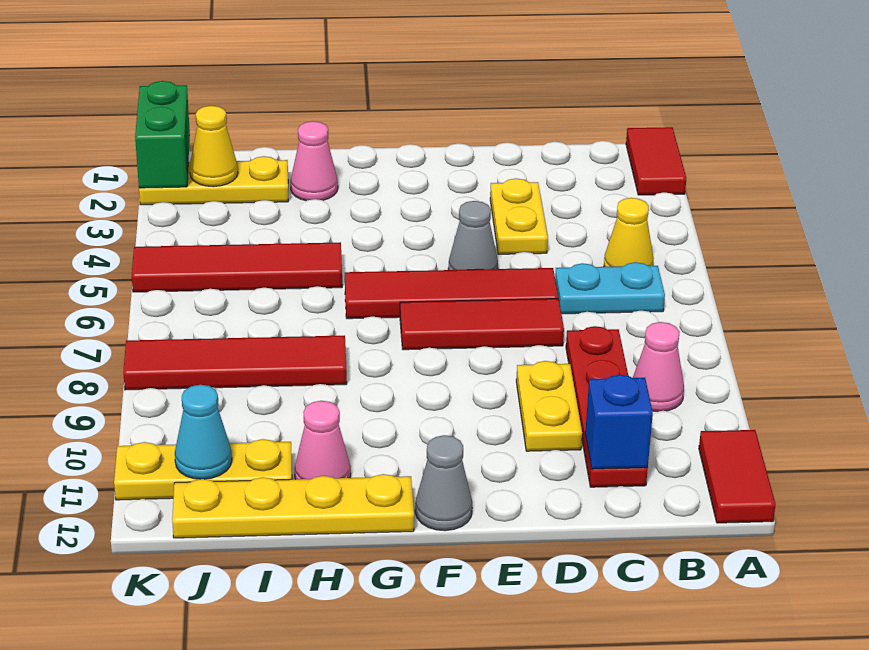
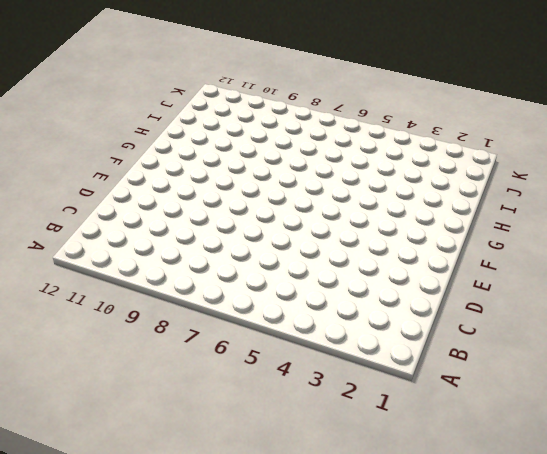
none -> red 1x2 tile [626,127,686,195]
none -> red 1x2 tile [699,430,776,523]
none -> yellow 1x1 cone [604,198,654,267]

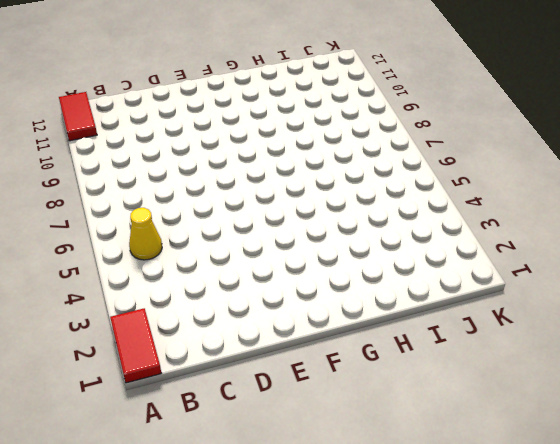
none -> cyan 1x2 plate [555,262,665,314]
none -> pink 1x1 cone [633,322,684,412]
none -> red 1x4 plate [566,326,648,487]

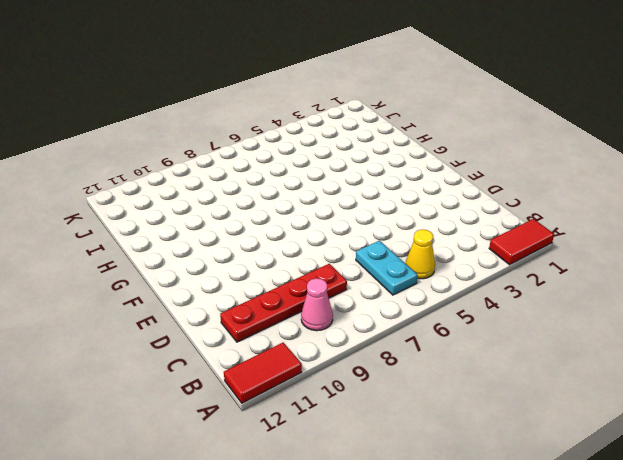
none -> yellow 1x2 plate [490,178,548,254]
none -> red 1x4 tile [345,268,558,319]
none -> red 1x3 tile [400,299,564,350]

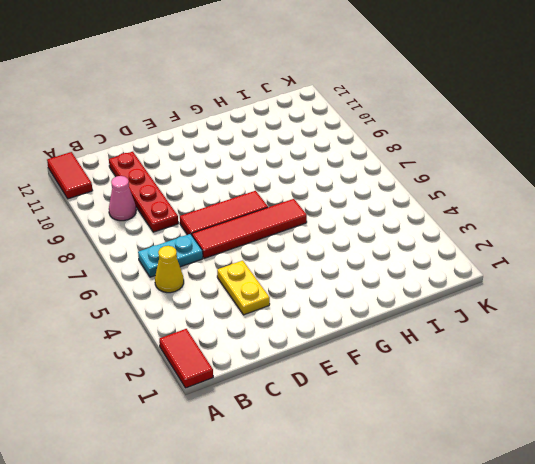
none -> yellow 1x2 plate [516,361,582,451]
none -> grey 1x1 cone [448,201,498,270]
none -> grey 1x1 cone [415,435,472,531]

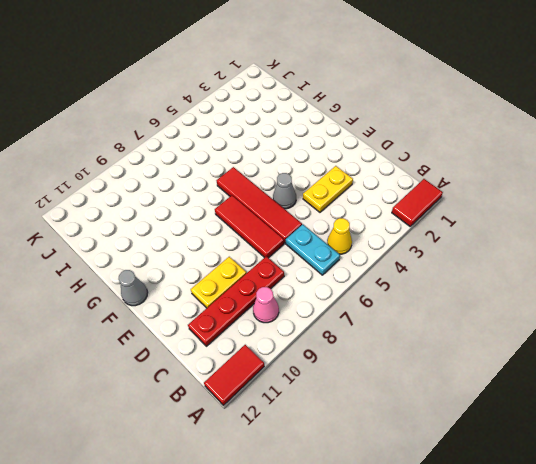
none -> yellow 1x4 plate [172,474,414,538]
none -> pink 1x1 cone [290,121,338,201]
none -> red 1x4 tile [132,242,342,292]

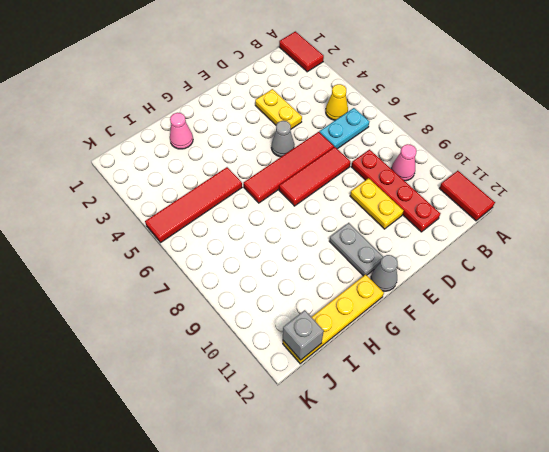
grey 1x2 plate [329,223,383,276] -> none
grey 1x1 brick [283,310,324,360] -> none
none -> red 1x4 tile [123,336,347,390]
none -> pink 1x1 cone [294,401,351,479]
none -> yellow 1x3 plate [139,156,288,205]

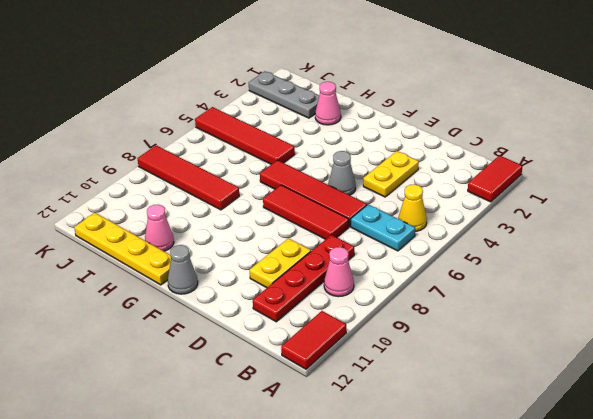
grey 1x3 plate [249,71,319,118] -> yellow 1x3 plate [139,156,288,205]
none -> yellow 1x3 plate [114,439,292,500]
none -> blue 1x1 brick [585,375,653,469]
none -> yellow 1x1 cone [190,106,238,187]

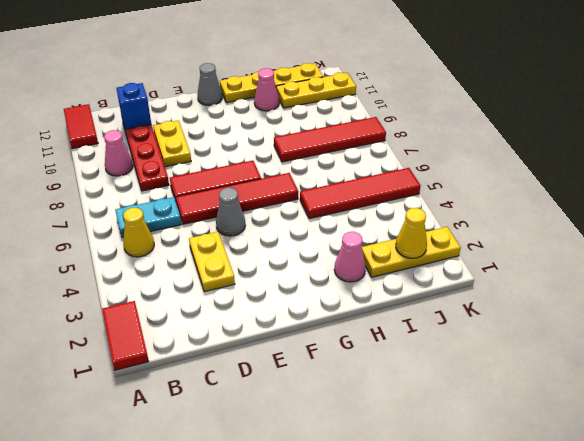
none -> cyan 1x1 cone [175,385,232,479]
none -> green 1x2 brick [135,81,190,188]

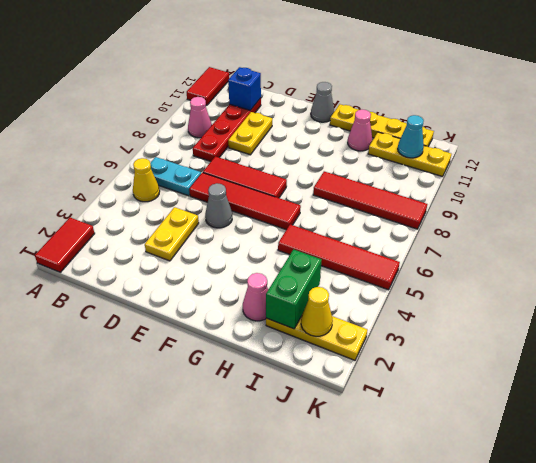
green 1x2 brick [266,249,322,329] -> green 1x2 brick moved to [135,81,190,188]

